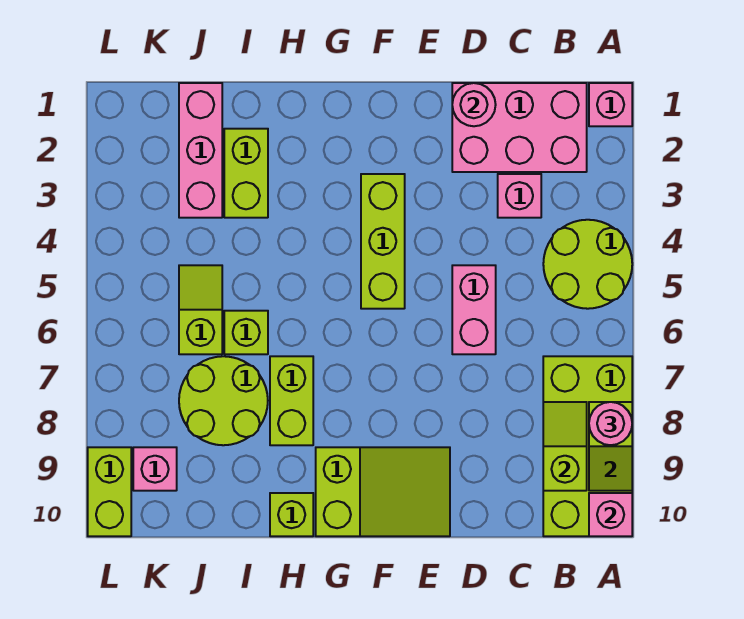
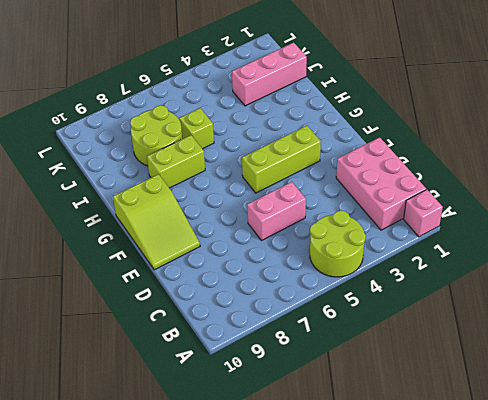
none -> lime 2x4 brick [543,356,632,536]
none -> pink 1x1 brick [498,174,541,218]
none -> lime 1x1 brick [270,493,313,536]

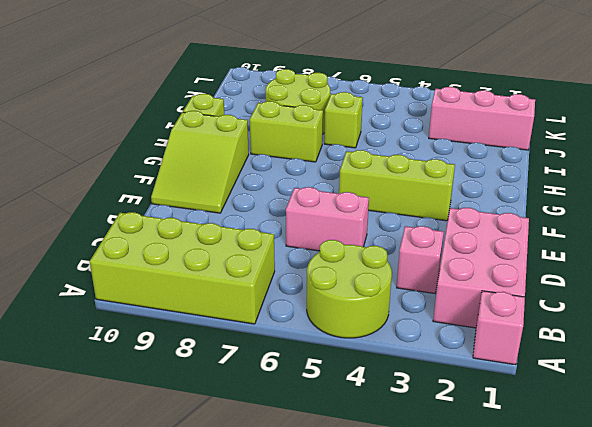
none -> lime 1x2 brick [224,129,268,218]
none -> lime 1x2 slope [179,265,222,354]
none -> pink 1x1 brick [133,447,177,491]

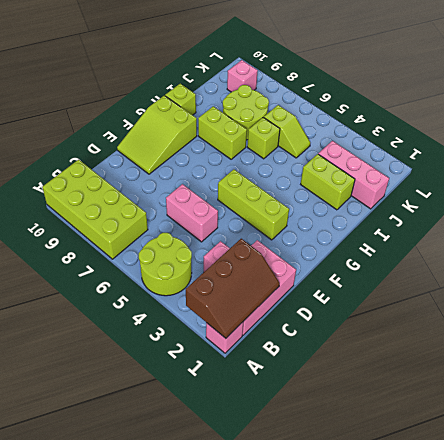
brown 2x3 slope [186,239,280,338] -> none
none -> lime 1x2 brick [88,447,131,536]
none -> lime 1x2 slope [589,402,632,491]
none -> pink 1x1 brick [589,493,632,536]

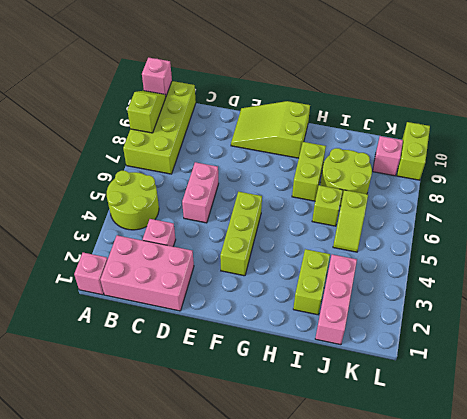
none -> lime 1x1 brick [270,493,313,536]
none -> lime 1x2 slope [543,402,587,491]
none -> pink 1x1 round brick [452,83,496,126]

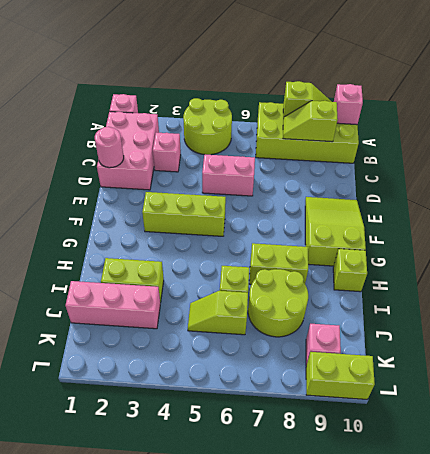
none -> pink 1x1 round brick [589,402,632,445]

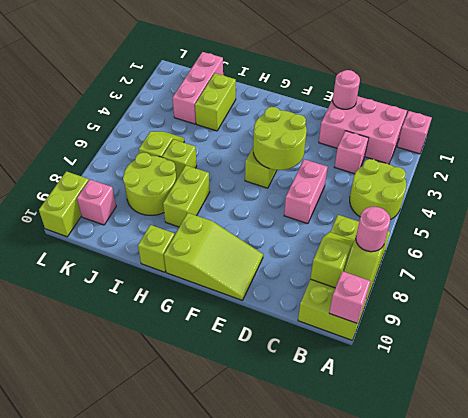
lime 2x2 round brick [253,107,307,170] -> none

